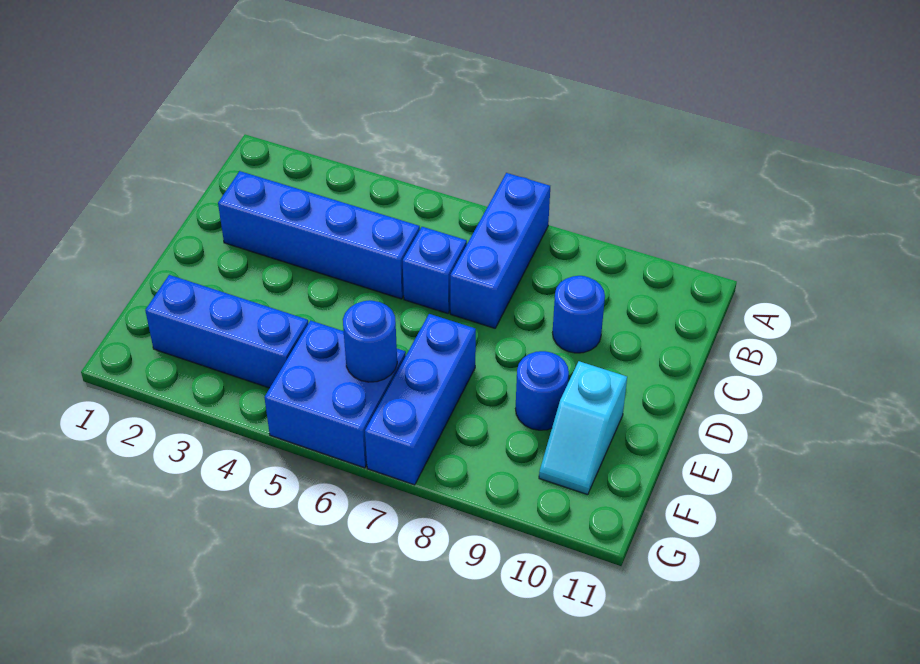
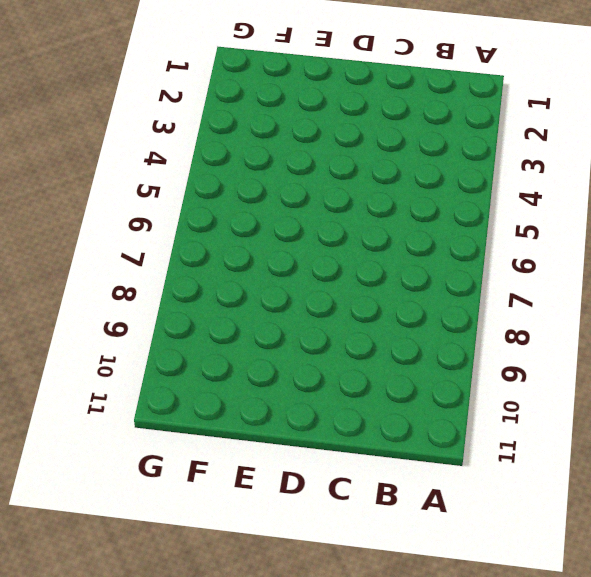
none -> blue 1x3 brick [450,173,550,328]
none -> blue 1x4 brick [218,171,420,299]

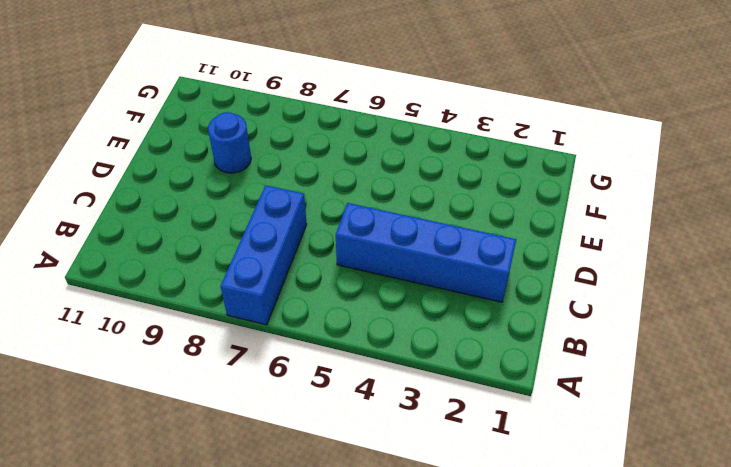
none -> blue 1x1 brick [403,227,467,314]
none -> blue 1x1 round brick [553,276,605,353]

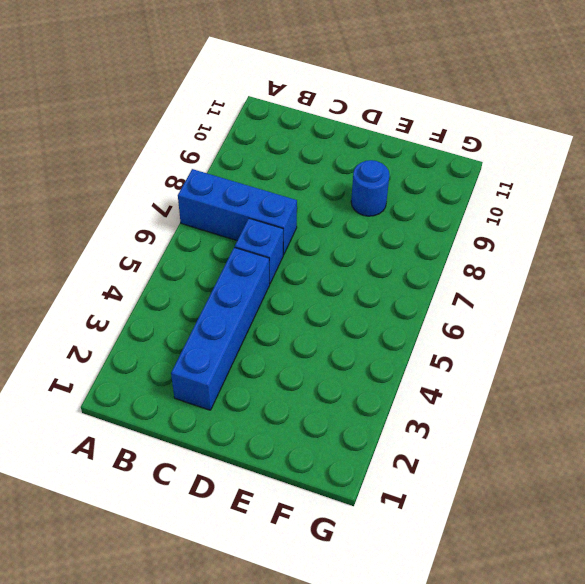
none -> blue 1x1 round brick [553,276,605,353]
none -> blue 1x3 brick [365,314,476,485]

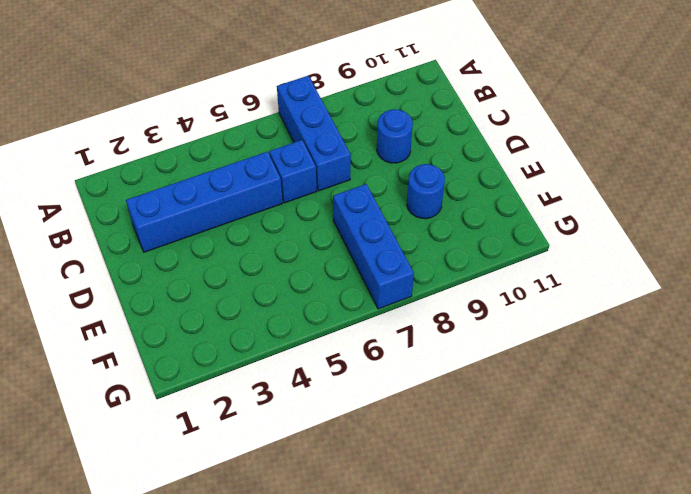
none -> cyan 1x2 slope [539,361,627,495]
none -> blue 1x3 brick [145,275,308,388]

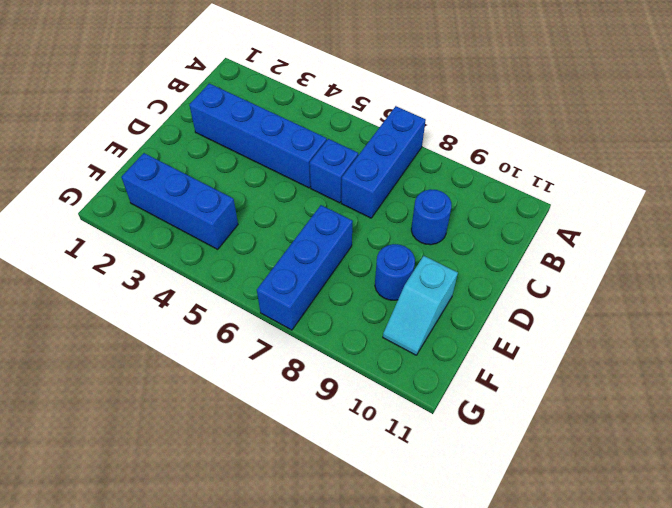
none -> blue 2x2 brick [264,321,406,468]
none -> blue 1x1 round brick [343,300,397,382]

